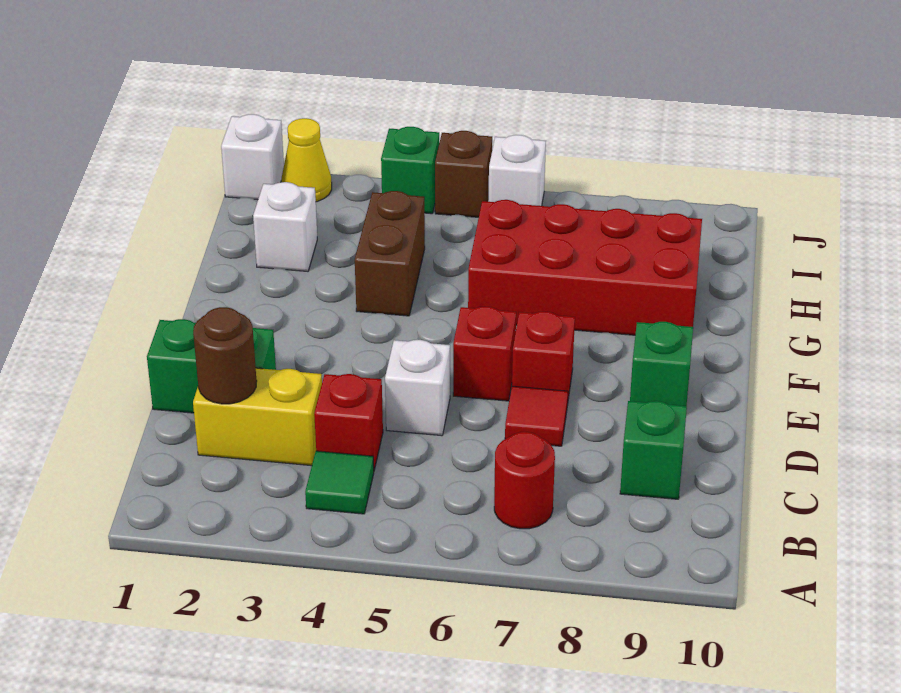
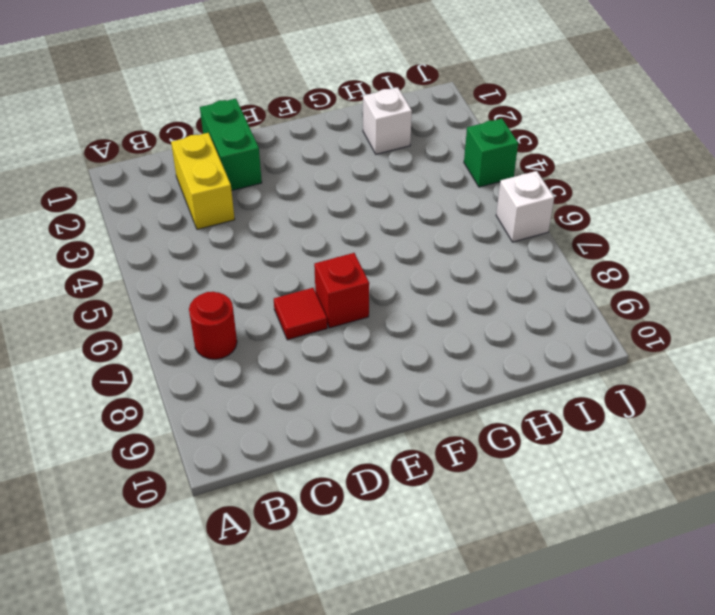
none -> green 1x1 tile [305,451,374,514]
none -> red 1x1 brick [314,374,383,470]
none -> green 1x1 brick [620,401,687,499]

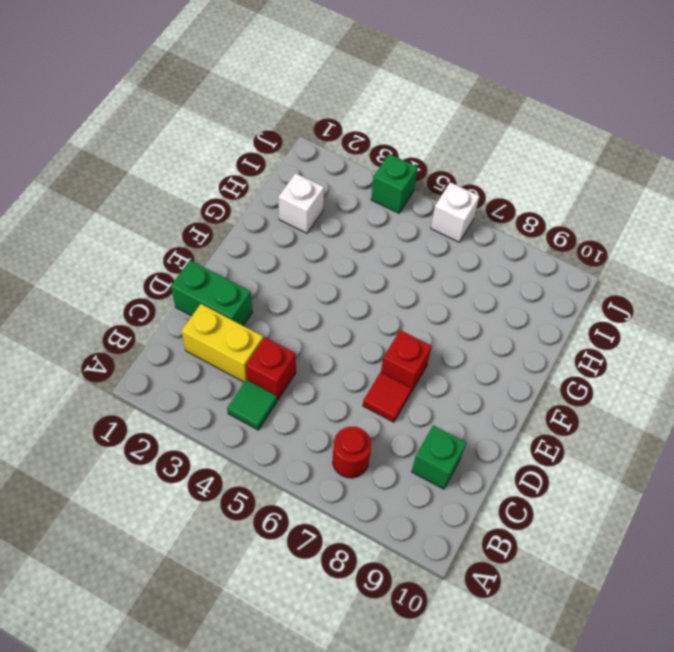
none -> white 1x1 brick [385,340,450,436]
none -> red 1x1 brick [453,307,516,401]
none -> green 1x1 brick [630,322,693,406]

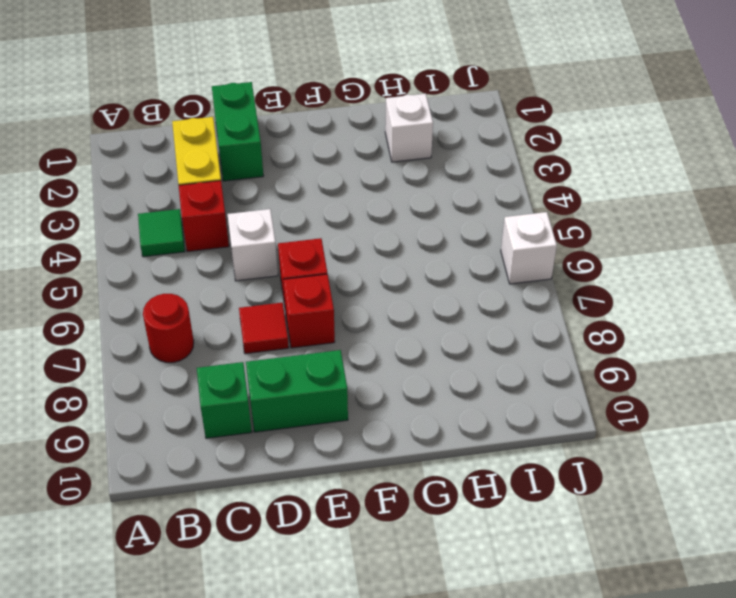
green 1x2 brick [246,350,348,432] -> green 1x1 brick [630,322,693,406]
none -> brown 1x2 brick [355,191,425,316]
none -> red 2x4 brick [468,200,702,335]
none -> white 1x1 brick [221,114,284,200]

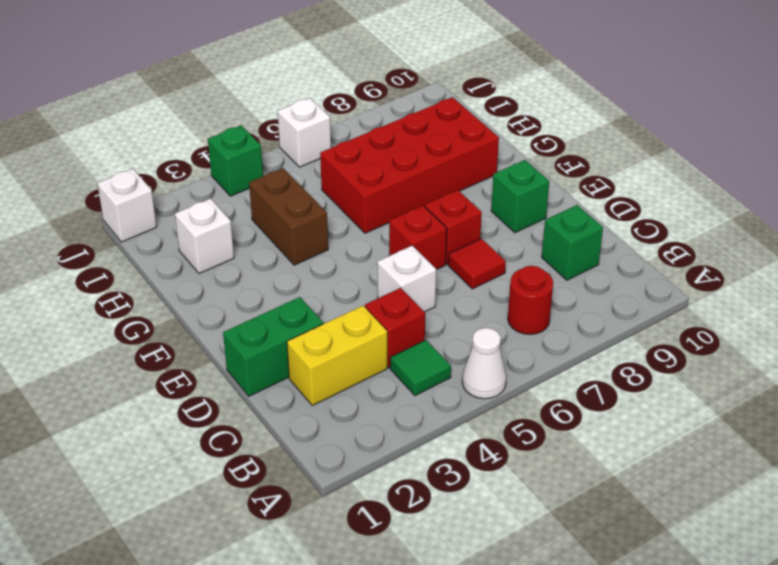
white 1x1 cone [462,328,506,399] -> none
none -> yellow 1x1 cone [281,118,332,202]
none -> brown 1x1 brick [435,131,492,217]
none -> brown 1x1 round brick [193,307,257,404]

